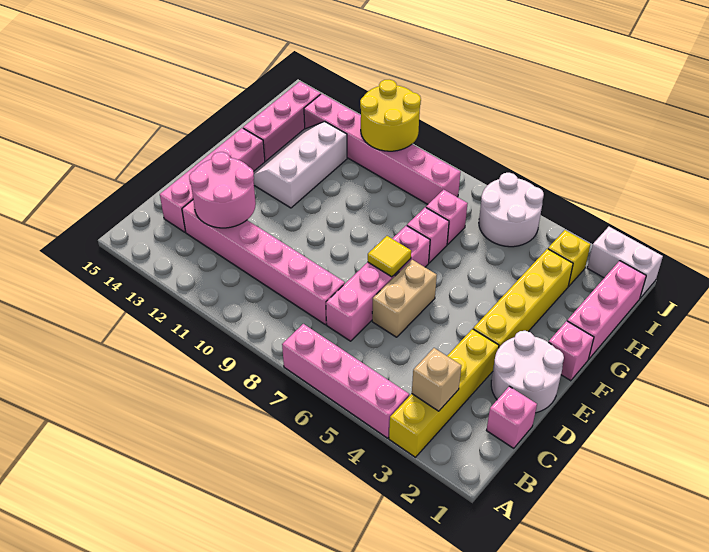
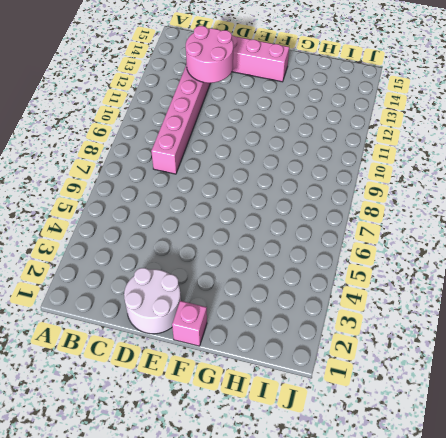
none -> yellow 1x4 brick [389,329,499,457]
none -> pink 1x4 brick [282,324,409,438]
none -> pink 1x1 brick [486,386,537,448]

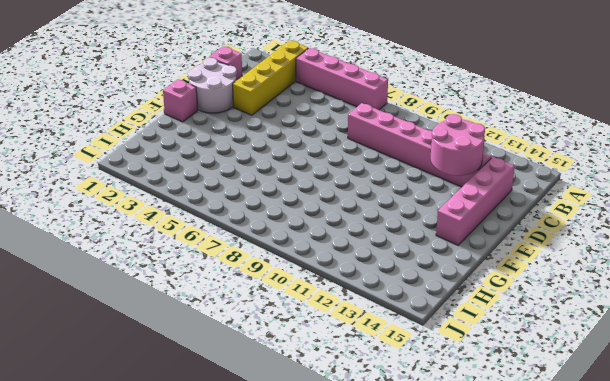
none -> pink 1x4 brick [326,226,430,341]
none -> tan 1x2 brick [372,260,437,337]
none -> yellow 1x4 brick [473,249,573,347]

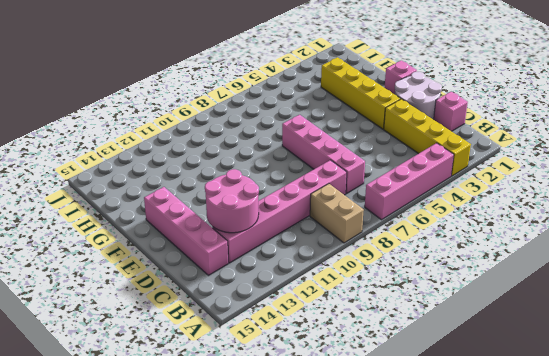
tan 1x2 brick [310,184,364,243] -> tan 1x2 brick moved to [372,260,437,337]
none -> white 2x3 slope [253,122,347,208]
none -> pink 1x3 brick [567,261,646,359]
none -> pink 1x1 brick [407,207,449,263]

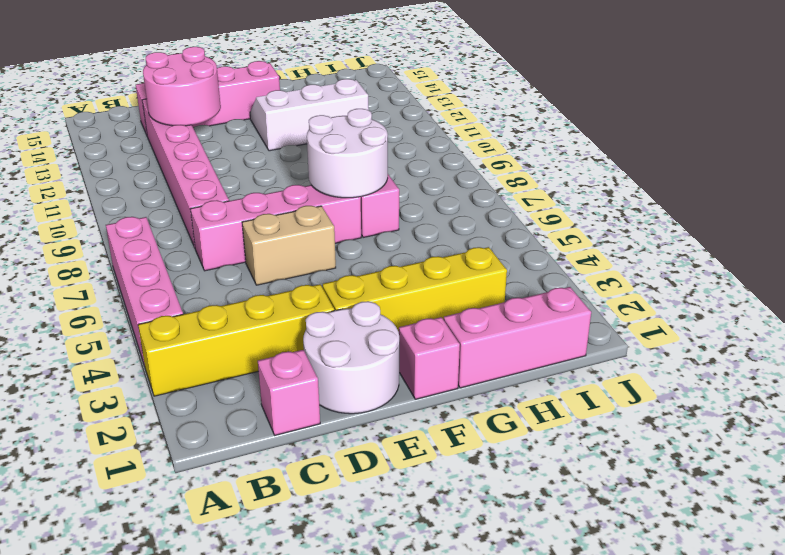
white 2x2 round brick [307,109,388,198] -> white 2x2 round brick moved to [479,173,544,247]
none -> pink 1x3 brick [243,82,321,161]
none -> pink 1x1 brick [426,190,468,244]
none -> yellow 1x1 brick [548,230,590,286]

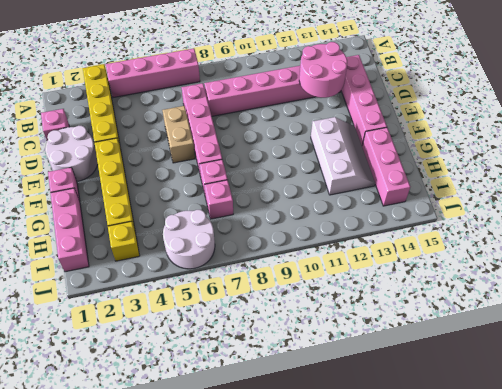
none -> pink 1x6 brick [304,94,461,204]
none -> white 1x2 brick [587,227,663,298]
none -> tan 1x1 brick [412,348,461,411]

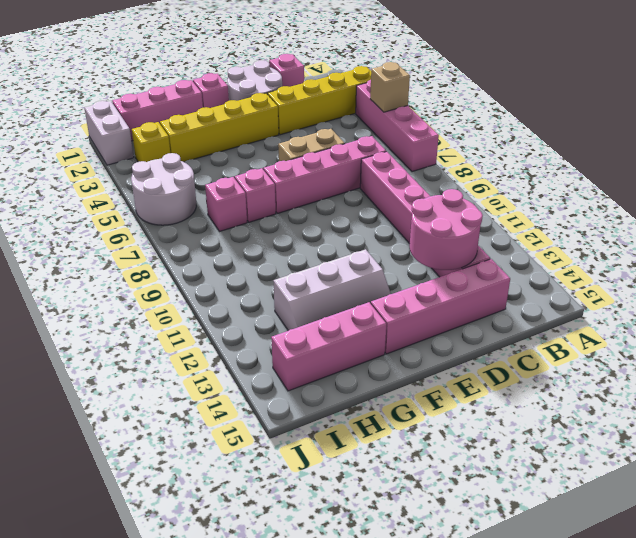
tan 1x1 brick [370,62,410,112] -> tan 1x1 brick moved to [412,348,461,411]
none -> pink 1x6 brick [304,94,461,204]
none -> yellow 1x1 tile [368,236,411,277]
none -> yellow 2x2 round brick [360,80,421,151]

